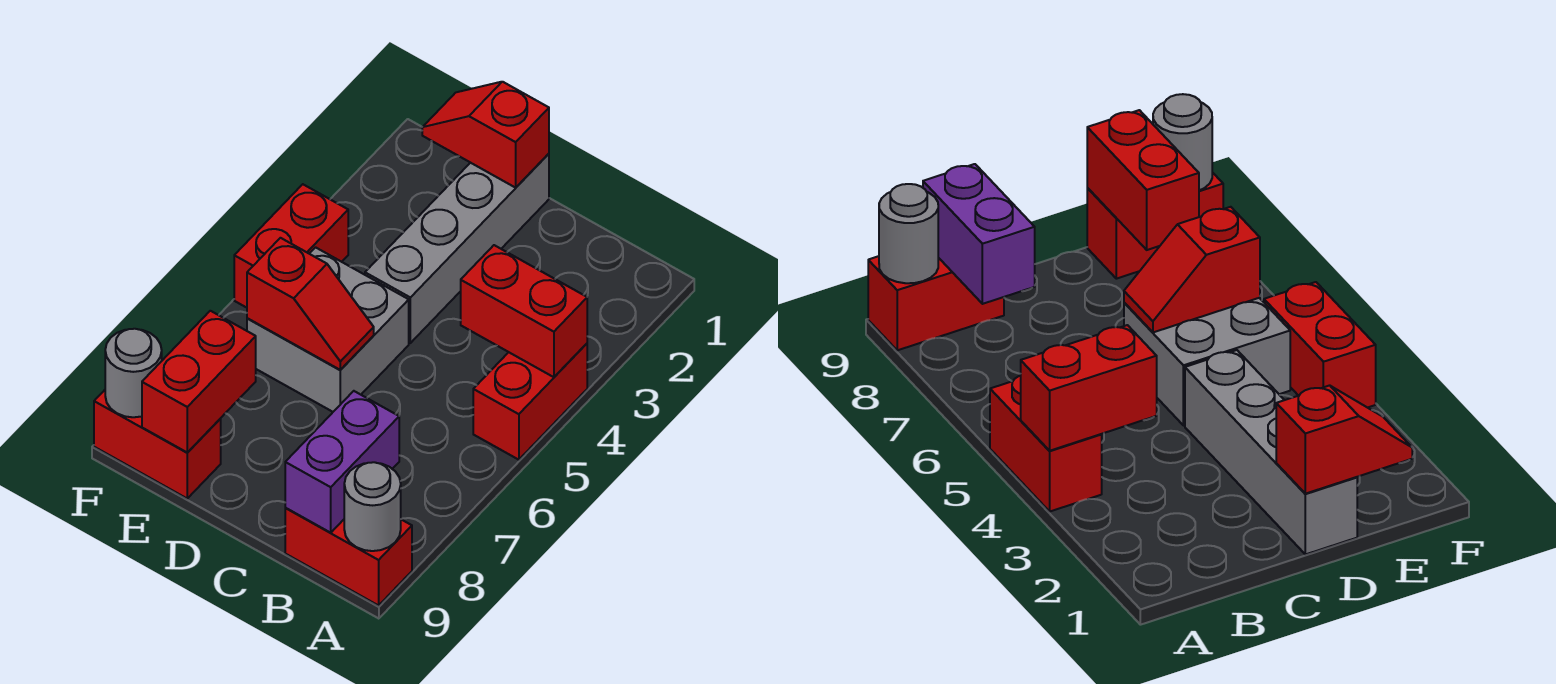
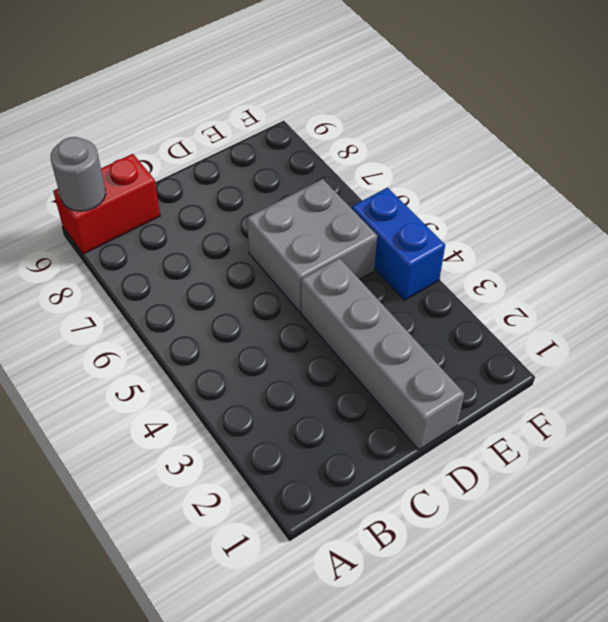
blue 1x2 brick [352,188,445,300] -> red 1x2 brick [234,184,348,308]
none -> red 1x2 brick [473,344,587,460]
none -> red 1x2 brick [94,390,221,498]
none -> red 1x2 brick [461,245,587,377]

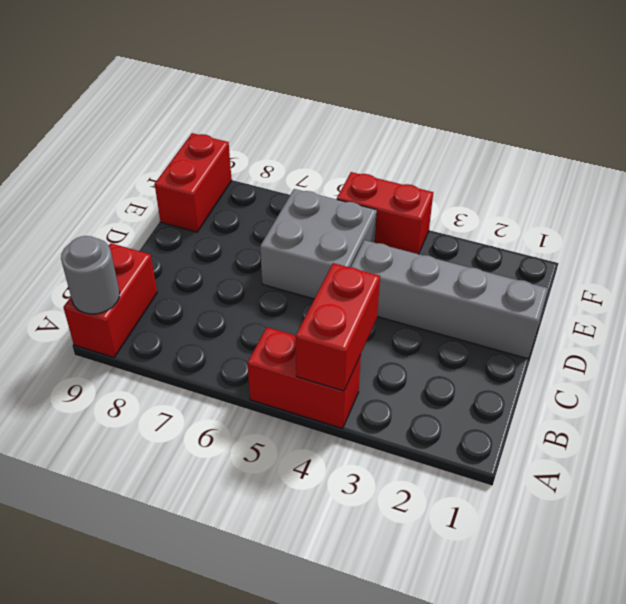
none -> purple 1x2 brick [285,391,399,533]
none -> red 1x2 slope [422,82,549,188]
none -> red 1x2 slope [247,238,374,370]

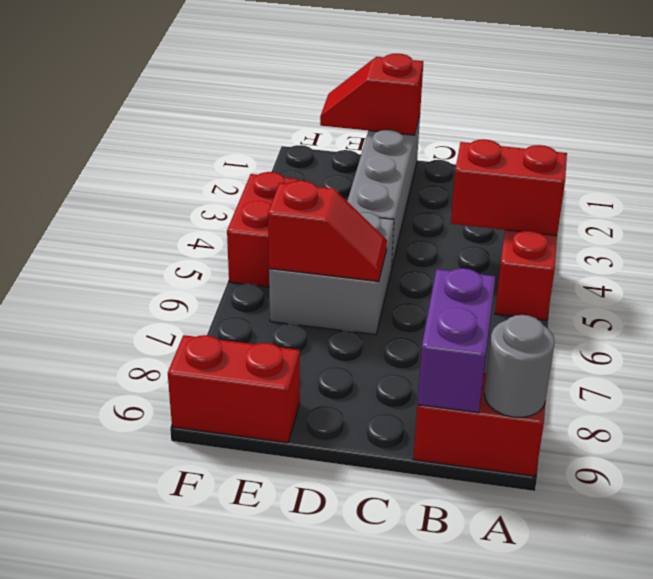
none -> red 1x2 brick [142,311,256,453]
none -> grey 1x1 round brick [105,329,162,417]

